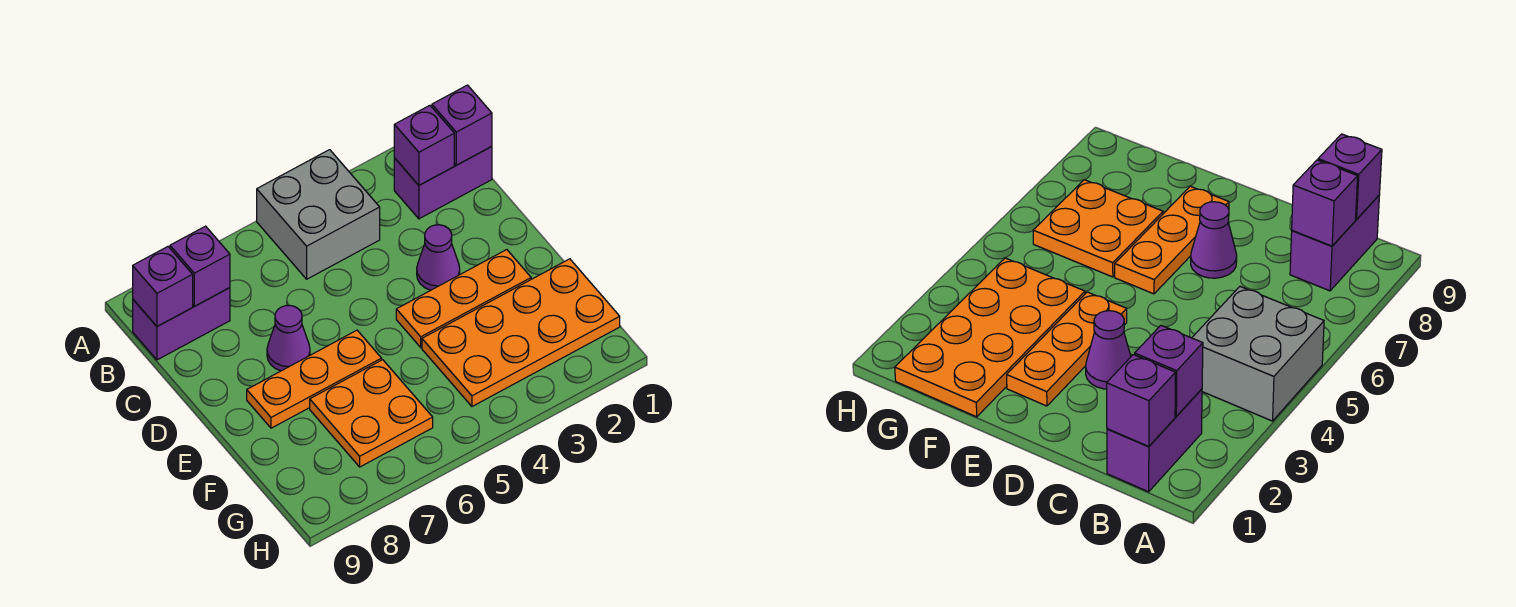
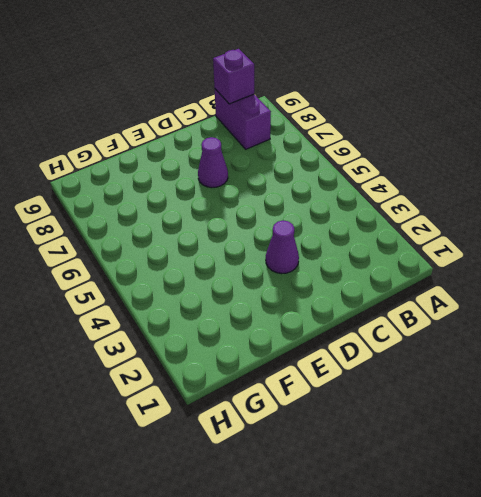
none -> grey 2x2 brick [257,150,380,279]
none -> purple 1x2 brick [394,147,492,219]
none -> orange 1x3 plate [396,250,531,347]

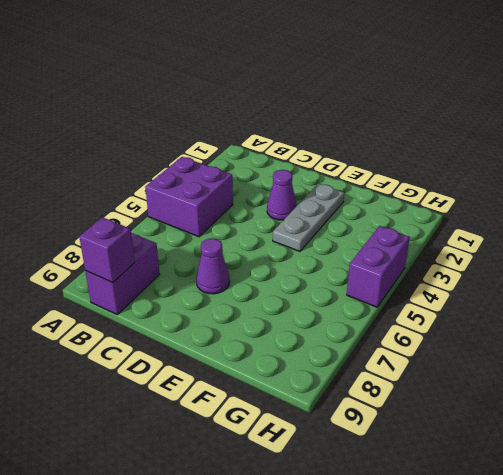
purple 2x2 brick [145,157,233,237] -> grey 2x2 brick [257,150,380,279]
grey 1x3 plate [273,183,344,251] -> orange 1x3 plate [396,250,531,347]
purple 1x2 brick [347,226,410,307] -> purple 1x2 brick moved to [394,147,492,219]
none -> orange 1x3 plate [247,330,382,428]
none -> orange 2x4 plate [422,259,620,406]
none -> orange 2x2 plate [310,360,433,467]

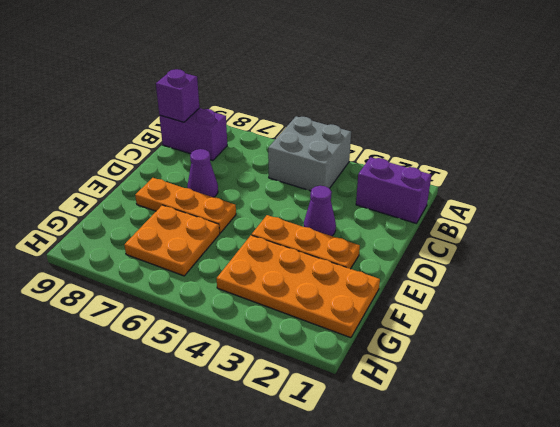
none -> purple 1x1 brick [432,85,492,165]
none -> purple 1x1 brick [394,105,454,185]
none -> purple 1x1 brick [170,226,230,306]

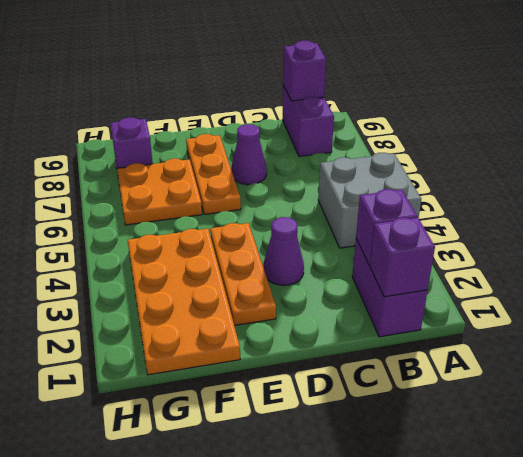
purple 1x1 brick [111,117,153,168] -> purple 1x1 brick moved to [170,226,230,306]

